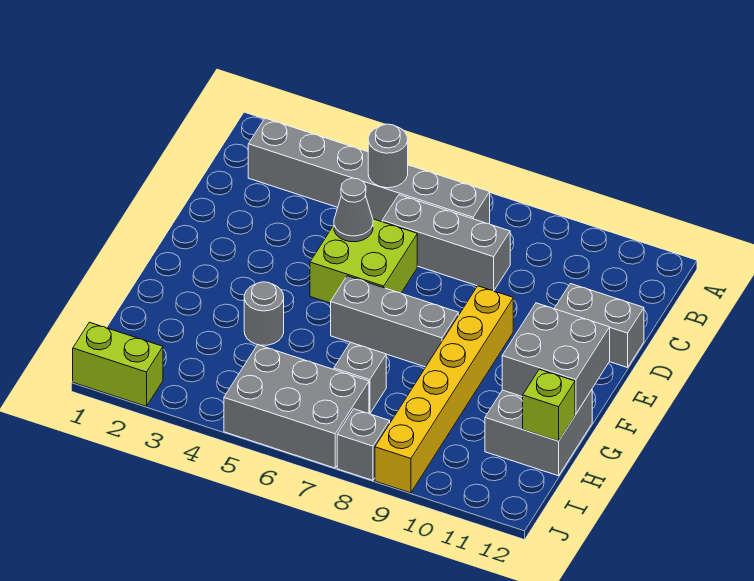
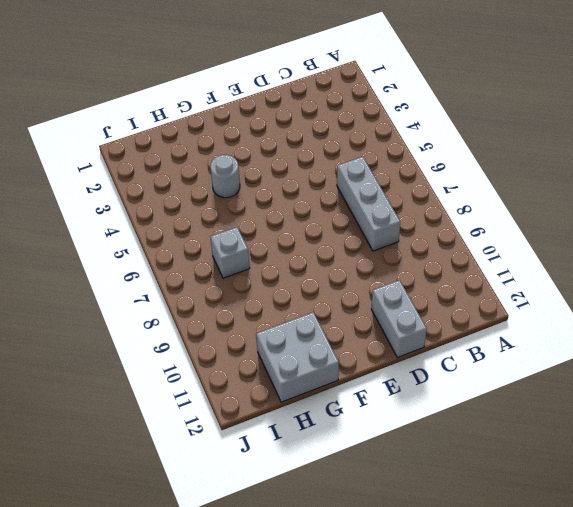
none -> grey 1x6 brick [248,118,490,224]
none -> lime 2x2 brick [310,219,417,303]
none -> yellow 1x6 brick [375,286,513,493]

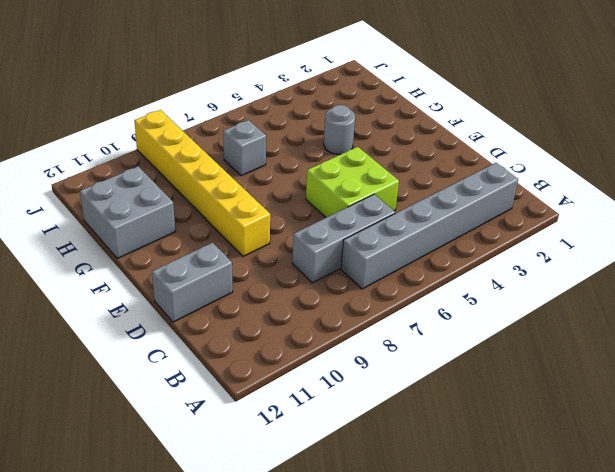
none -> grey 1x3 brick [331,276,458,367]
none -> grey 2x3 brick [224,345,369,468]
none -> lime 1x2 brick [73,322,163,406]

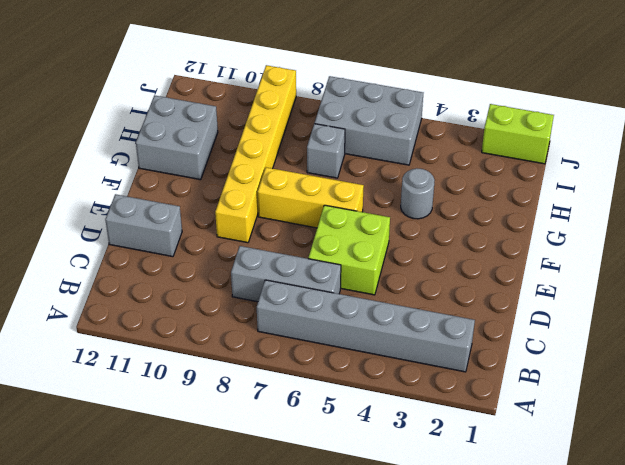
yellow 1x3 brick [258,167,364,228] -> grey 1x3 brick [331,276,458,367]
none -> grey 1x1 brick [337,409,390,480]
none -> grey 1x1 round brick [368,124,408,188]
none -> grey 1x1 cone [334,178,373,242]

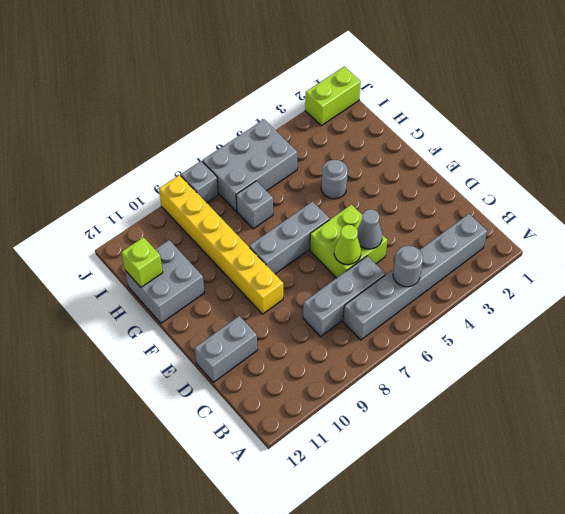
lime 1x1 cone [334,225,361,265] -> none
none -> grey 2x2 brick [502,303,610,414]

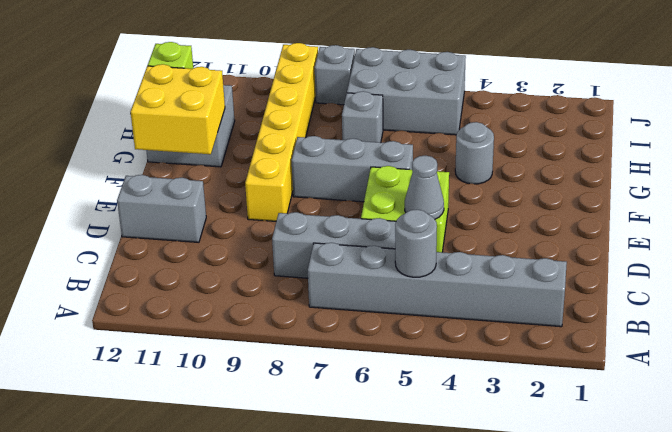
yellow 2x2 brick [131,64,225,154] -> grey 2x2 brick [502,303,610,414]
none -> lime 1x2 brick [73,322,163,406]

